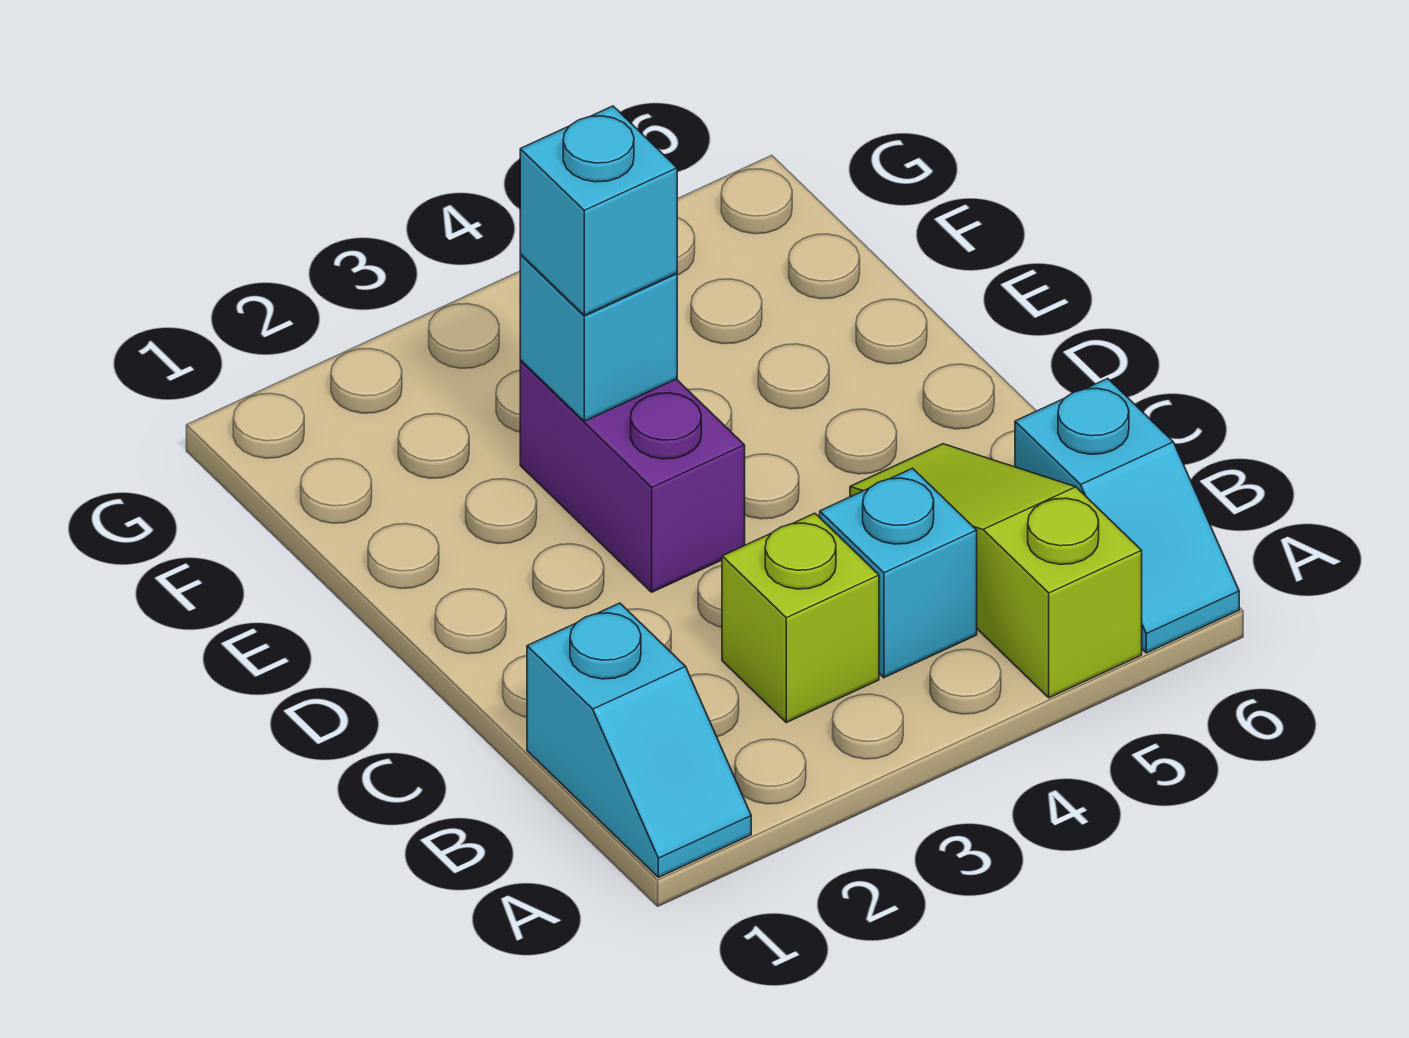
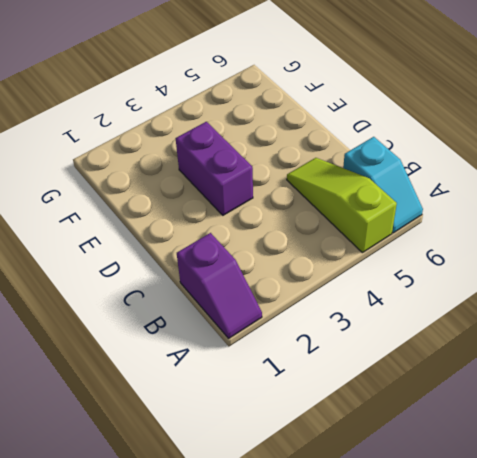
purple 1x2 slope [177,233,262,338] -> cyan 1x2 slope [527,603,751,878]
none -> lime 1x1 brick [722,513,879,722]
none -> cyan 1x1 brick [820,468,977,678]

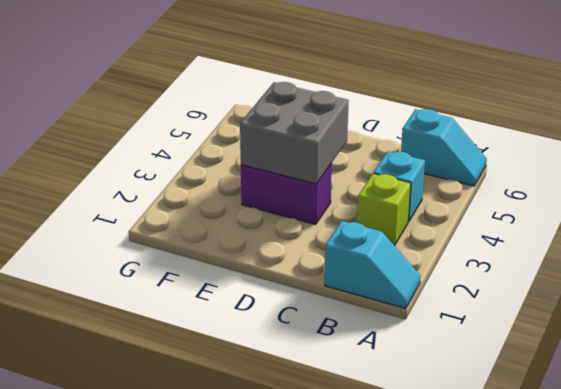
grey 2x2 brick [240,82,349,184] -> cyan 1x1 brick [520,255,677,421]
none -> lime 1x3 slope [850,444,1142,698]
none -> cyan 1x1 brick [520,106,677,315]

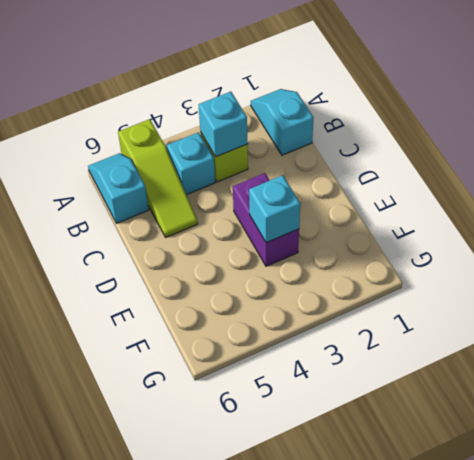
cyan 1x1 brick [199,92,248,157] -> cyan 1x1 brick moved to [520,106,677,315]

